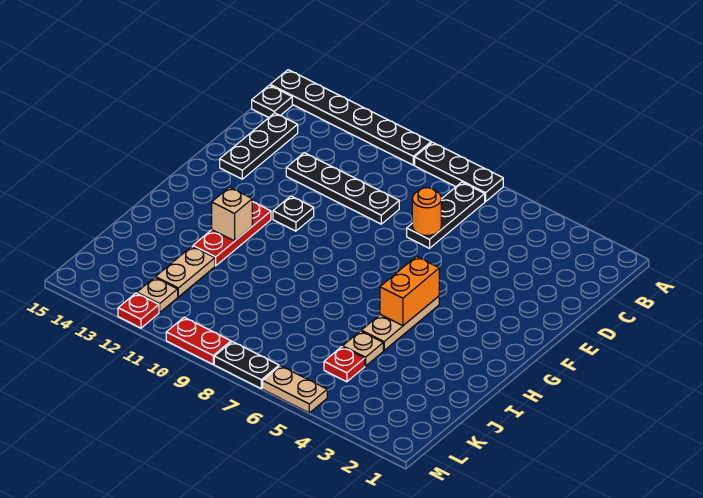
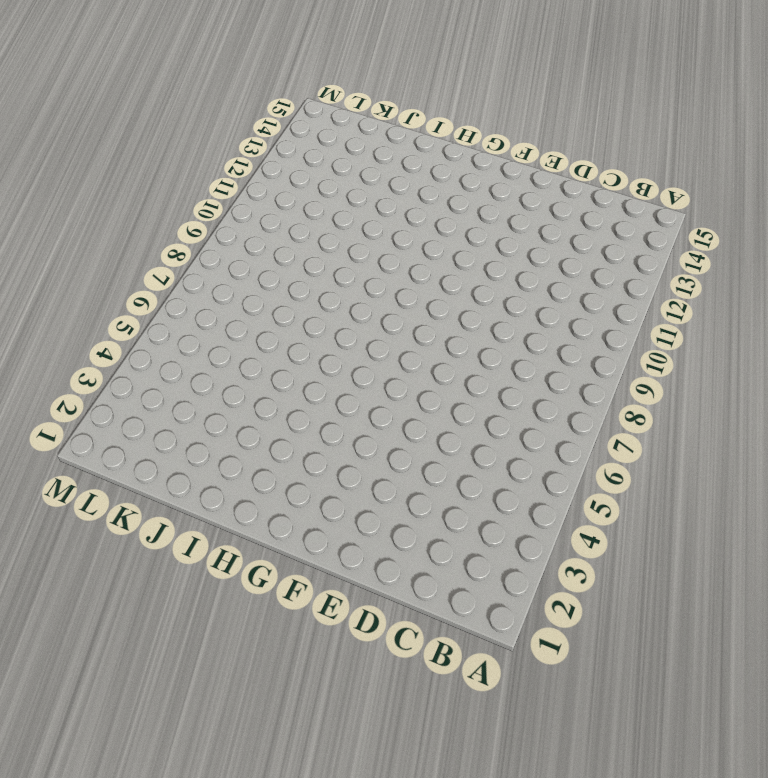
none -> black 1x3 plate [415,142,503,202]
none -> black 1x6 plate [270,70,431,165]
none -> black 1x3 plate [407,182,485,248]

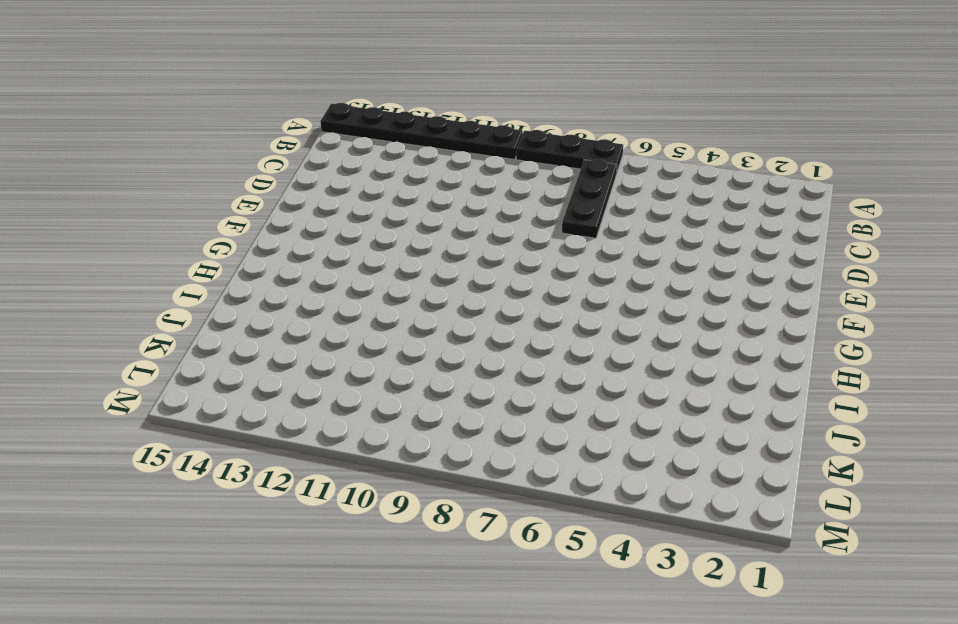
none -> black 1x1 plate [252,85,292,117]
none -> black 1x3 plate [220,113,298,179]
none -> black 1x4 plate [286,153,399,224]

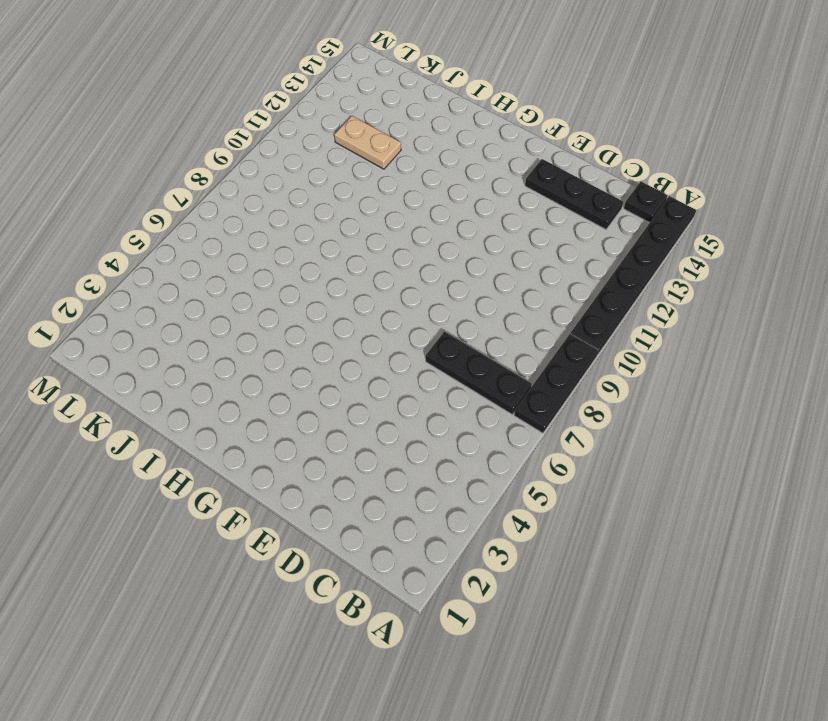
none -> black 1x4 plate [286,153,399,224]
none -> black 1x1 plate [273,196,314,231]
none -> tan 1x3 plate [361,296,439,350]

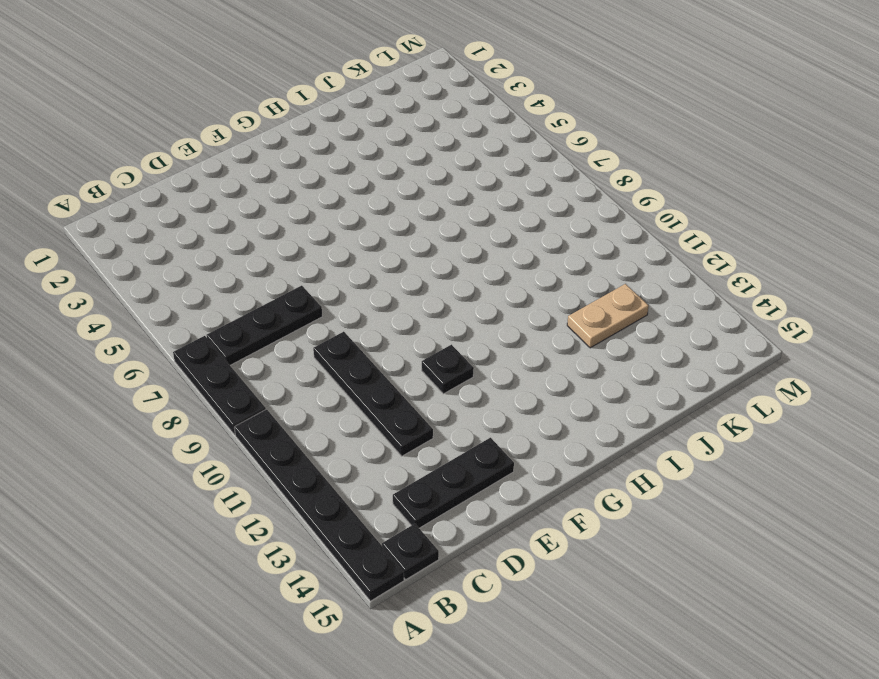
none -> tan 1x3 plate [361,296,439,350]
none -> red 1x3 plate [193,202,271,266]
none -> tan 1x1 plate [342,331,383,366]

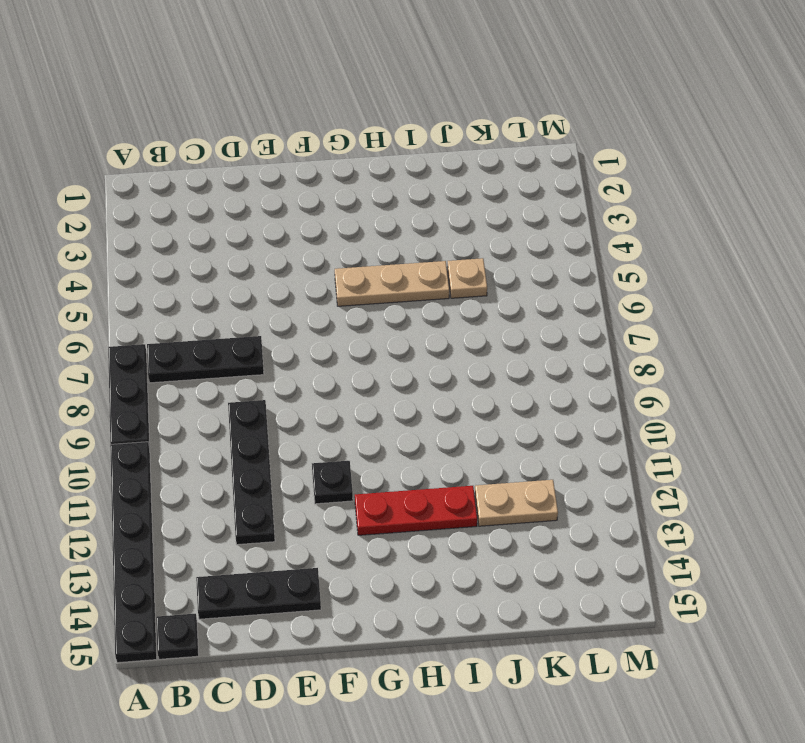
none -> red 1x1 plate [324,347,365,382]
none -> tan 1x1 plate [137,277,178,312]
none -> tan 1x2 plate [263,366,327,413]

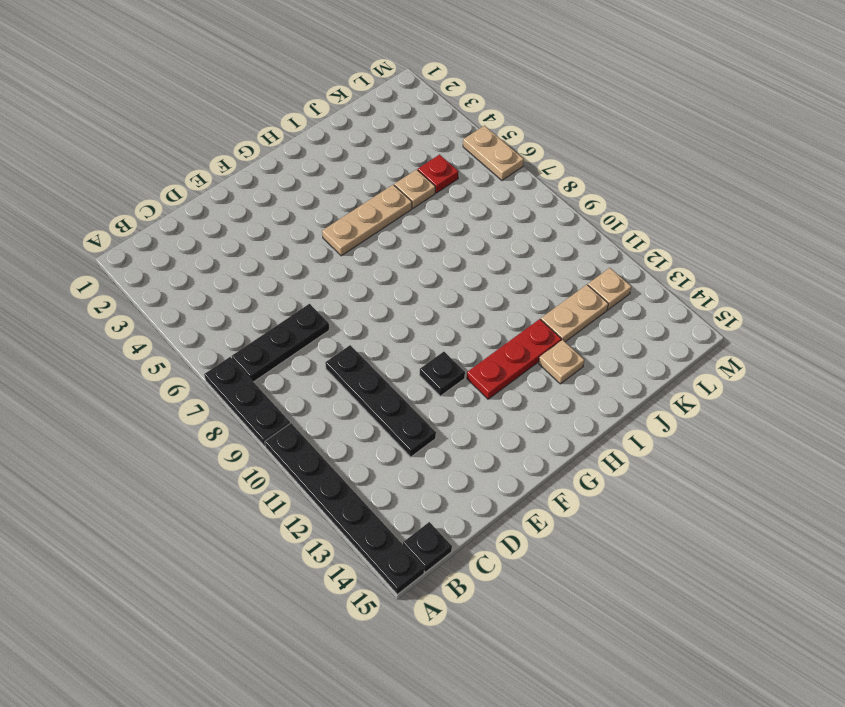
tan 1x1 plate [539,340,584,384] -> none
none -> black 1x3 plate [220,113,298,179]
none -> black 1x2 plate [214,341,279,388]
none -> red 1x2 plate [166,317,231,364]

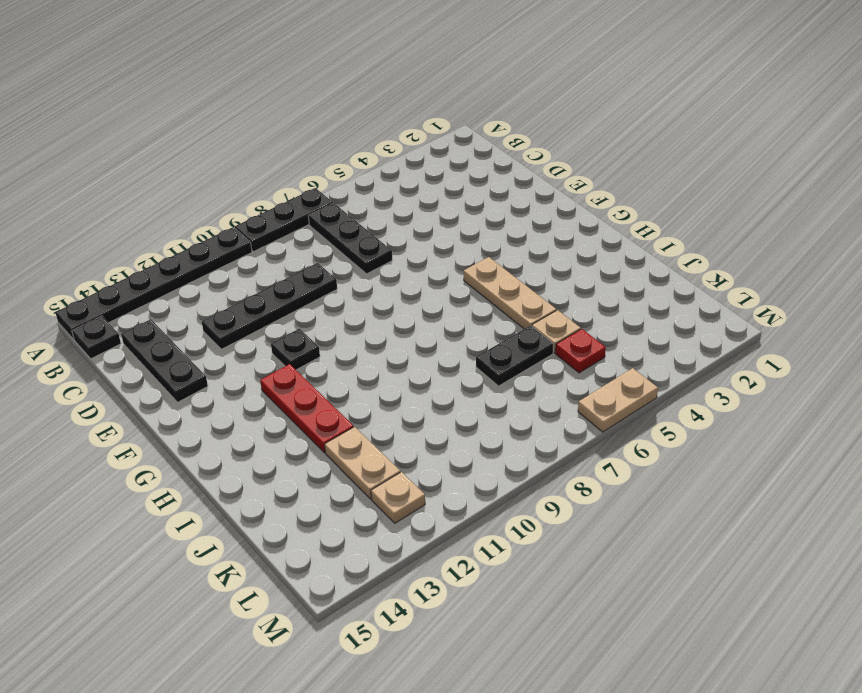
black 1x2 plate [476,326,554,386] -> black 1x2 plate moved to [214,341,279,388]
none -> red 1x2 plate [166,317,231,364]
none -> red 1x1 plate [118,293,159,328]
none -> orange 1x1 round brick [412,188,441,235]

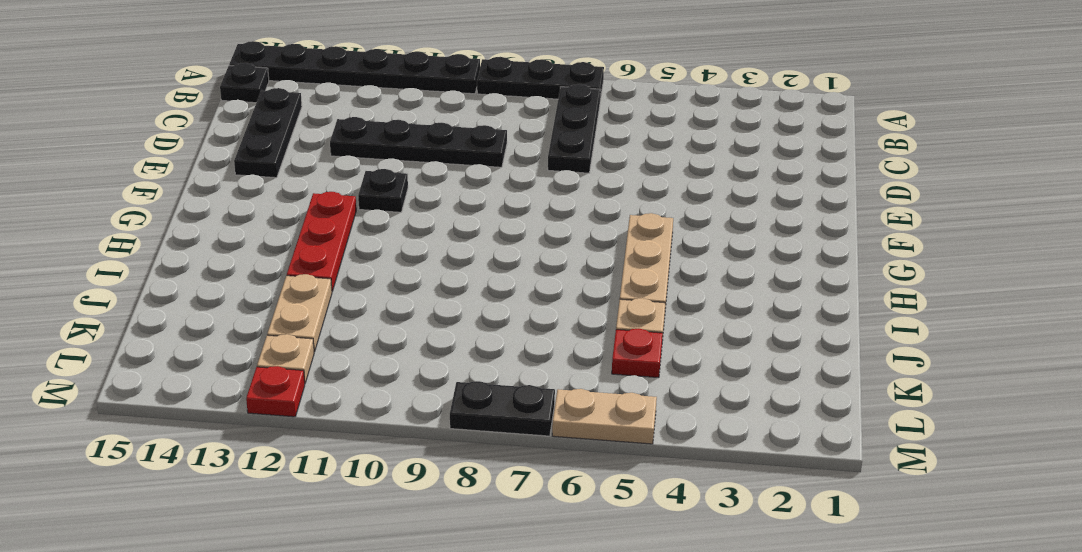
none -> red 1x2 plate [166,317,231,364]
none -> orange 1x1 round brick [412,188,441,235]
none -> orange 1x2 brick [380,256,439,326]

